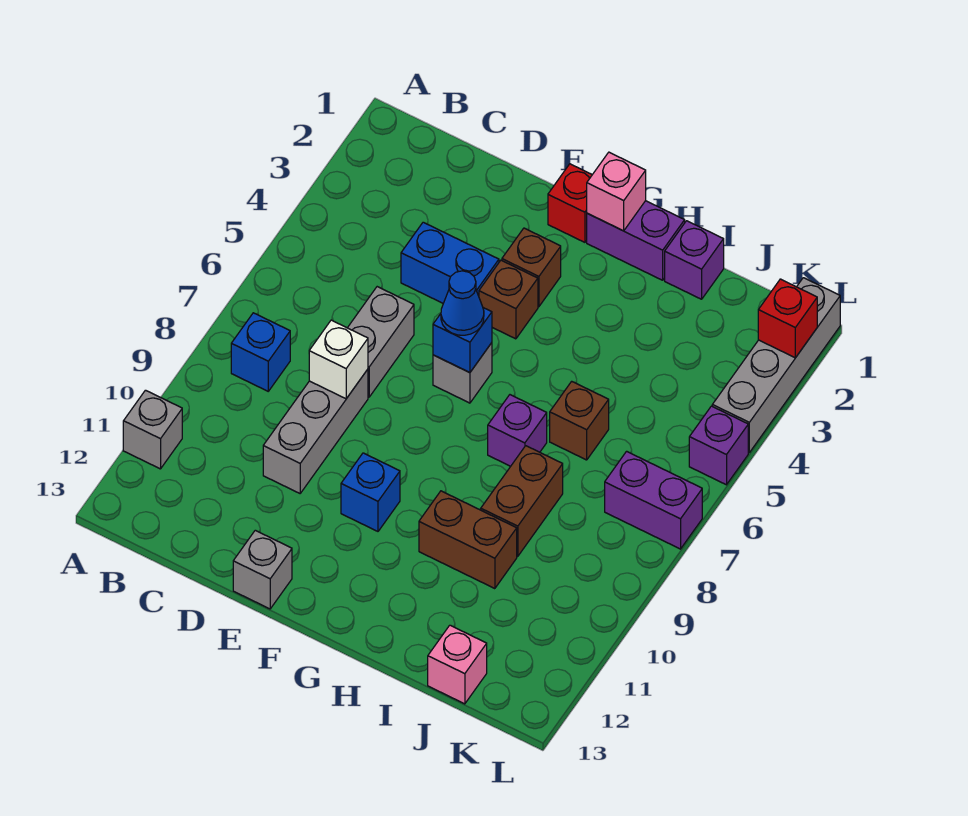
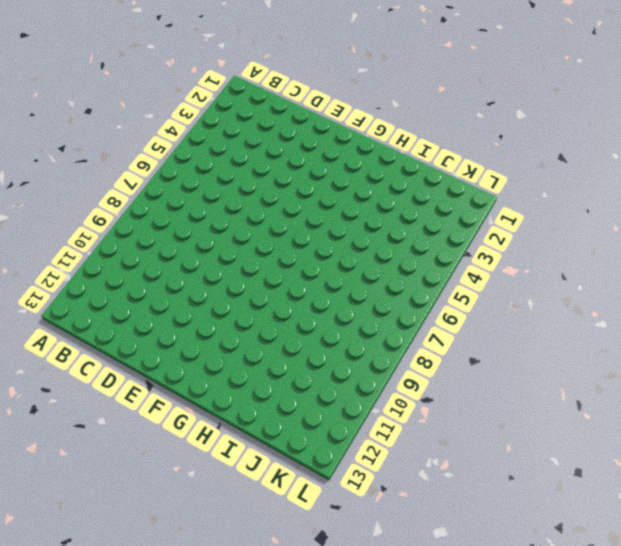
none -> grey 1x1 brick [123,390,182,469]
none -> blue 1x1 brick [231,313,290,391]
none -> blue 1x2 brick [401,222,499,303]

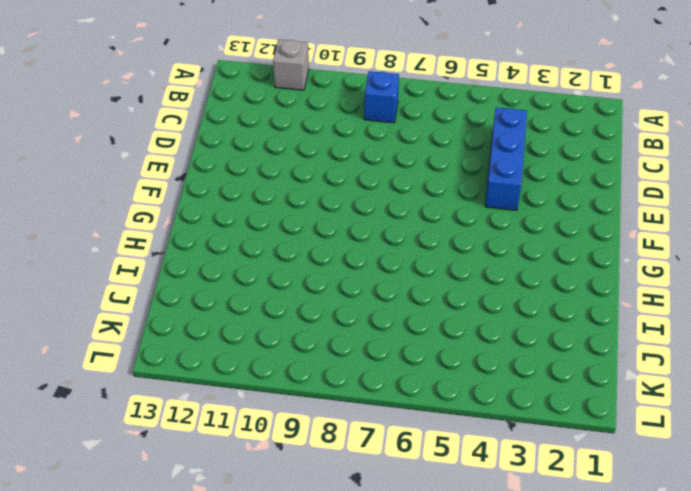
blue 1x3 brick [485,107,527,210] -> blue 1x2 brick [401,222,499,303]
none -> grey 1x2 brick [348,287,414,397]
none -> grey 1x3 brick [263,369,368,493]
none -> grey 1x1 brick [233,530,292,609]

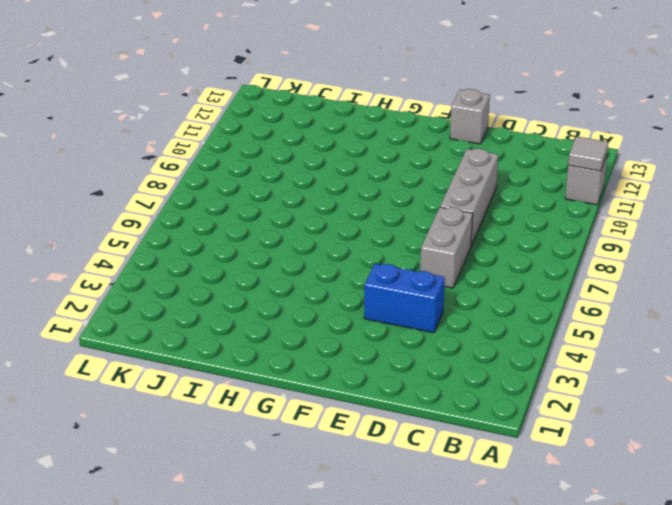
grey 1x1 tile [568,136,608,171] -> none
none -> blue 1x1 brick [231,313,290,391]
none -> red 1x1 brick [548,164,592,242]
none -> brown 1x1 brick [502,228,561,307]

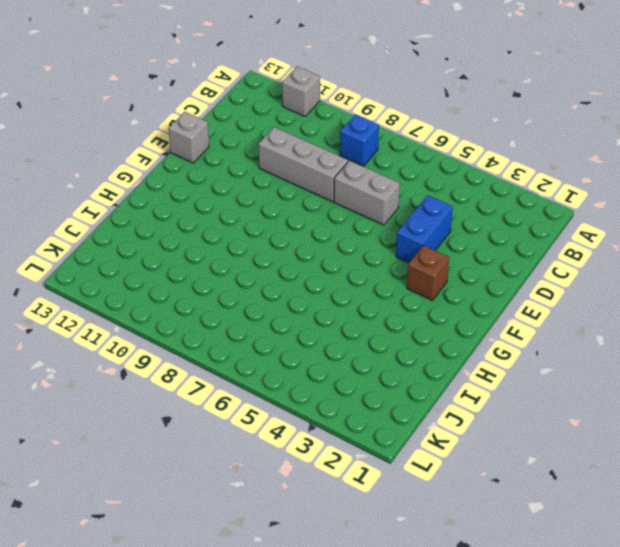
none -> red 1x1 brick [548,164,592,242]
none -> brown 1x1 brick [479,260,538,339]
none -> grey 1x1 brick [433,343,492,403]

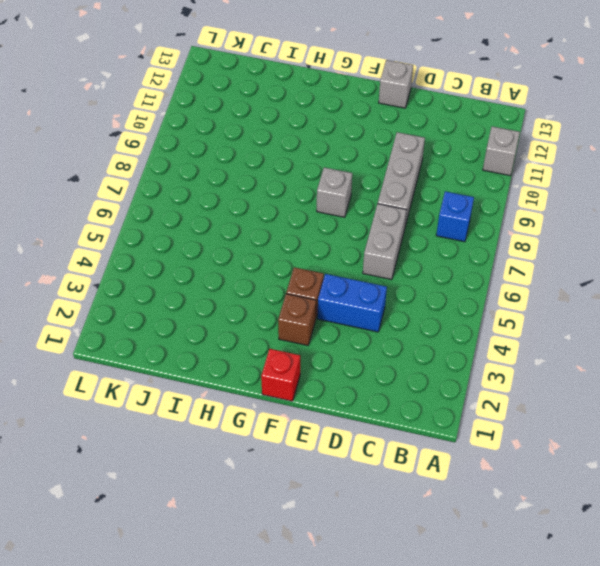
grey 1x1 brick [317,167,352,217] -> grey 1x1 brick moved to [433,343,492,403]
none -> blue 1x1 brick [341,453,400,531]
none -> purple 1x2 brick [587,201,685,280]
none -> purple 1x1 brick [488,395,547,466]

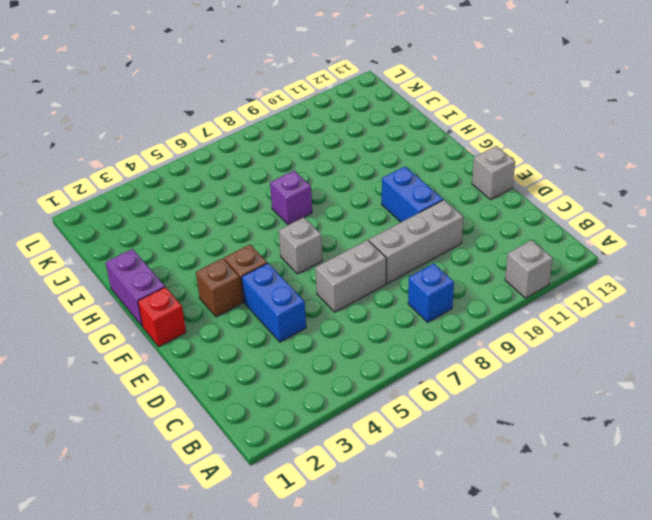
blue 1x2 brick [382,166,443,222] -> blue 1x1 brick [341,453,400,531]
none -> brown 1x2 brick [419,491,517,589]
none -> purple 1x1 brick [665,221,724,299]
none -> brown 1x1 brick [550,381,609,460]

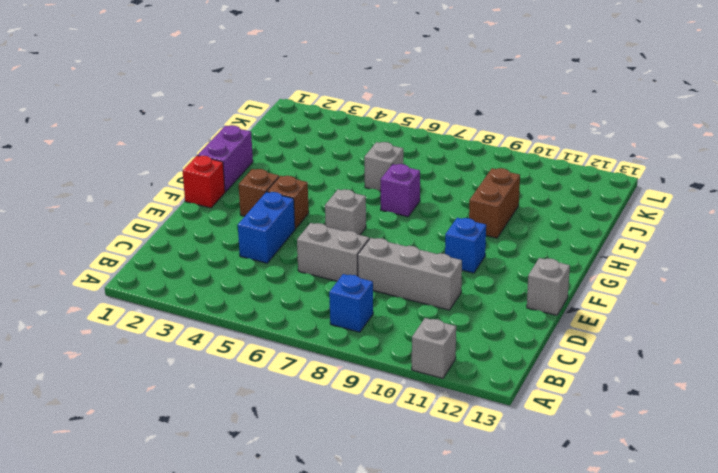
grey 1x1 brick [364,142,403,191] -> brown 1x1 brick [550,381,609,460]
none -> purple 1x1 brick [665,221,724,299]
none -> brown 1x2 brick [481,446,563,556]
none -> pink 1x1 brick [428,625,487,704]

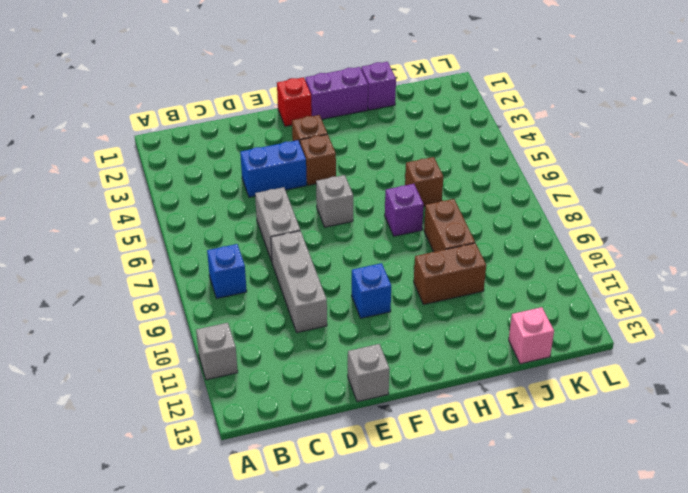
none -> purple 1x2 brick [605,451,702,549]
none -> grey 1x4 brick [712,278,840,452]
none -> purple 1x1 brick [689,406,748,485]

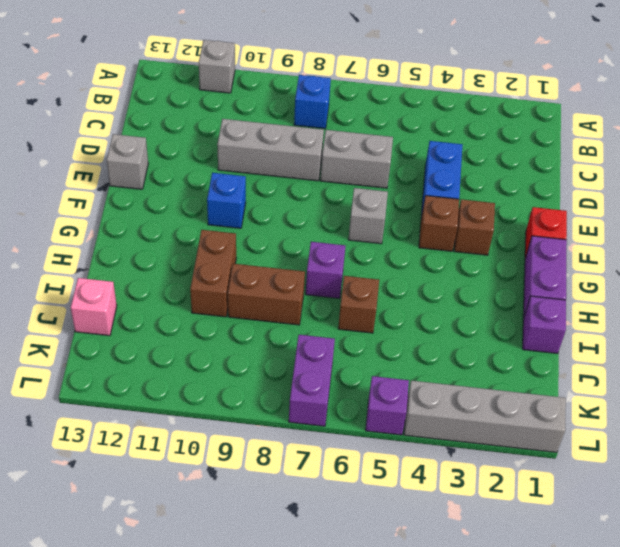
none -> white 1x1 brick [309,320,368,399]
none -> blue 1x1 brick [433,308,492,373]
none -> pink 1x1 brick [587,152,646,231]

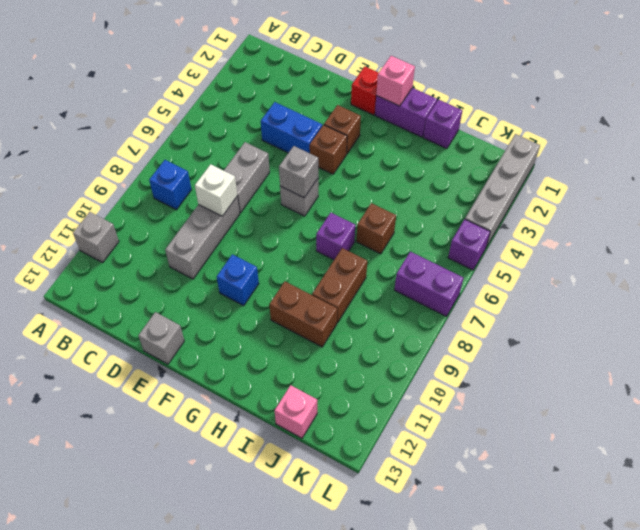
grey 1x1 brick [279,146,318,198] -> blue 1x1 brick [433,308,492,373]
none -> red 1x1 brick [758,279,817,358]
none -> blue 1x1 cone [441,271,484,335]

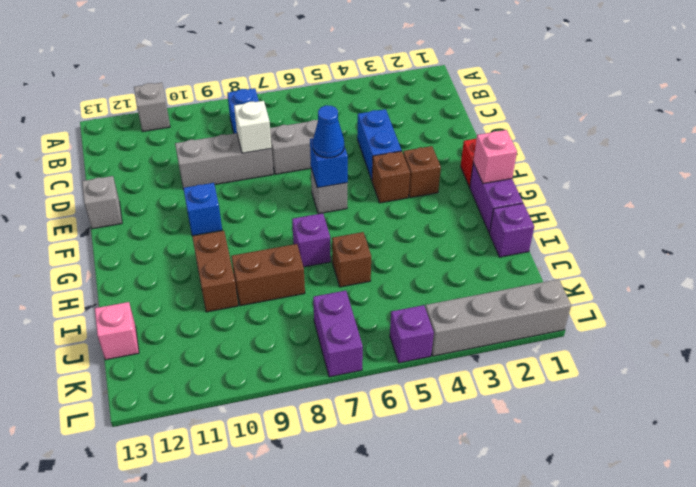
none -> red 1x1 brick [758,279,817,358]

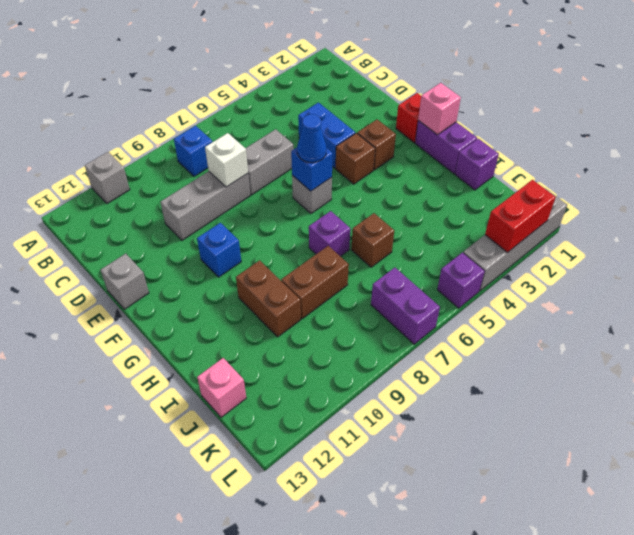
red 1x2 brick [485,180,555,252] -> red 1x1 brick [758,279,817,358]

